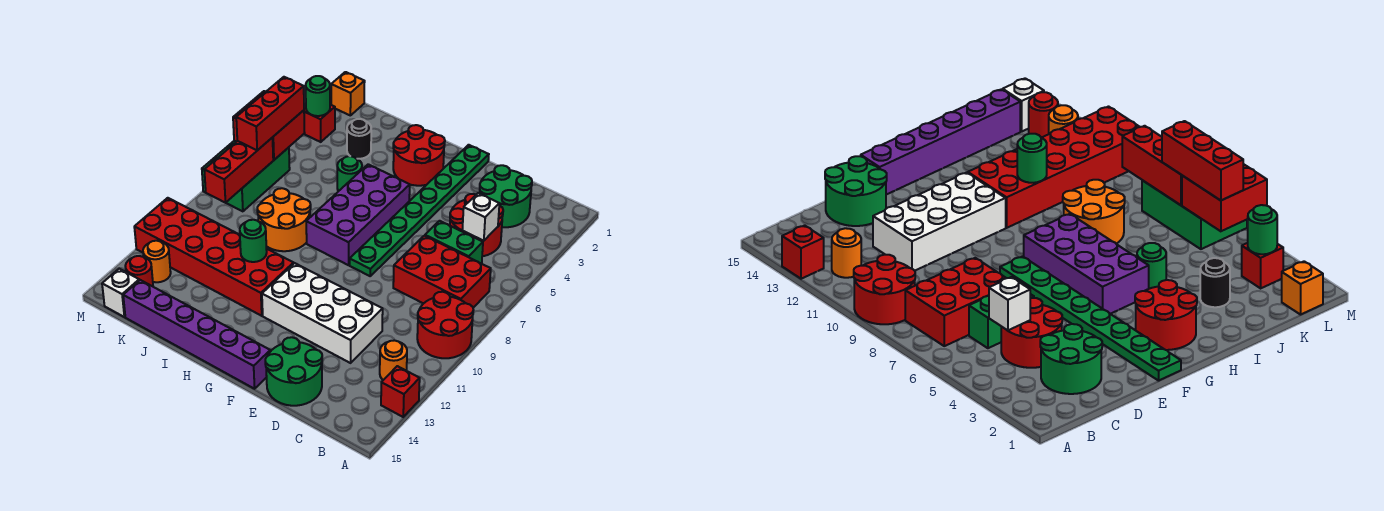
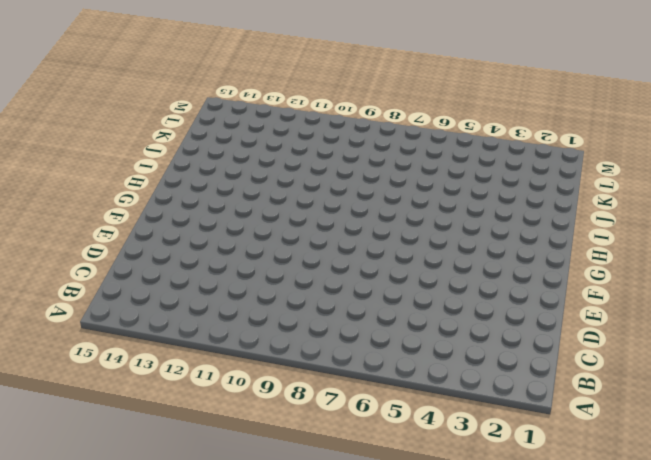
none -> red 2x2 round brick [417,292,473,358]
none -> red 1x1 brick [381,366,420,417]
none -> red 2x3 brick [393,236,491,308]

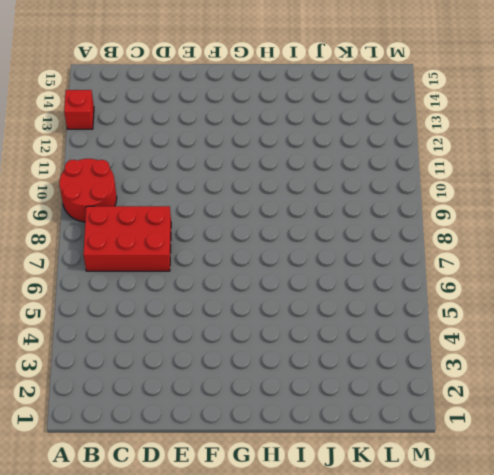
none -> orange 1x1 round brick [380,340,407,380]
none -> green 2x2 round brick [480,165,532,227]
none -> red 2x2 round brick [450,194,503,256]

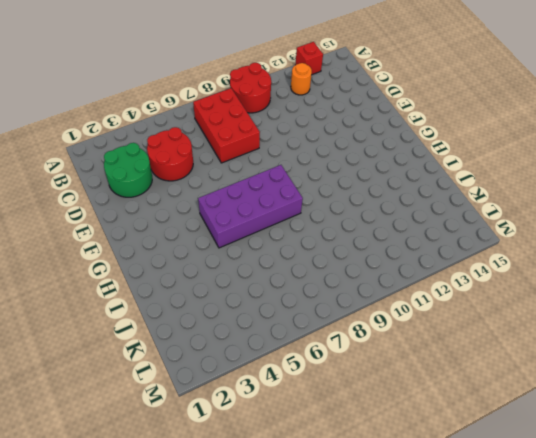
none -> green 1x2 brick [425,221,483,264]
none -> white 2x4 brick [262,263,383,363]
none -> green 2x2 round brick [265,337,322,406]

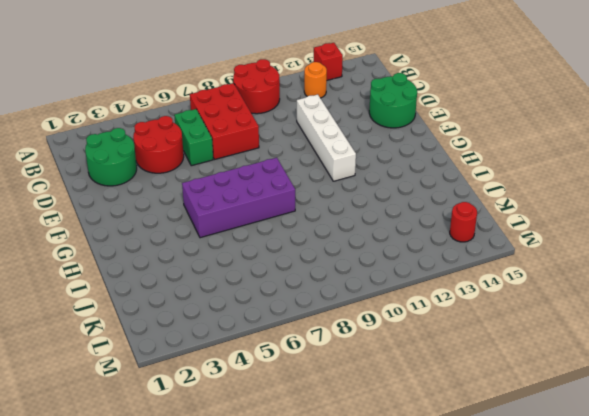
white 1x4 brick [297,95,356,181] -> white 2x4 brick [262,263,383,363]
none -> green 1x8 plate [350,145,489,276]
none -> purple 1x6 brick [123,280,270,389]
none -> red 2x2 round brick [393,125,445,186]

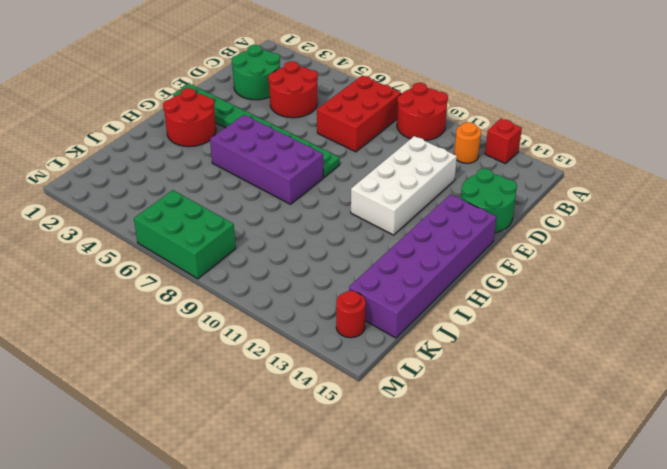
purple 2x6 brick [349,194,497,338] -> purple 1x6 brick [123,280,270,389]
none -> green 1x2 brick [425,221,483,264]
none -> red 2x6 brick [134,198,294,316]
none -> green 1x1 round brick [337,156,362,191]

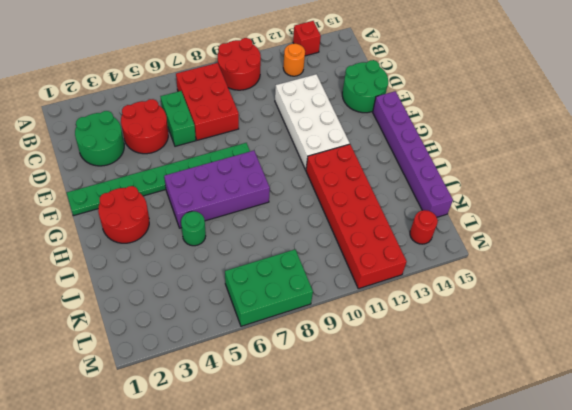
none -> orange 2x2 round brick [257,188,311,251]
none -> black 1x1 round brick [347,119,371,159]
none -> orange 1x1 brick [331,72,365,115]

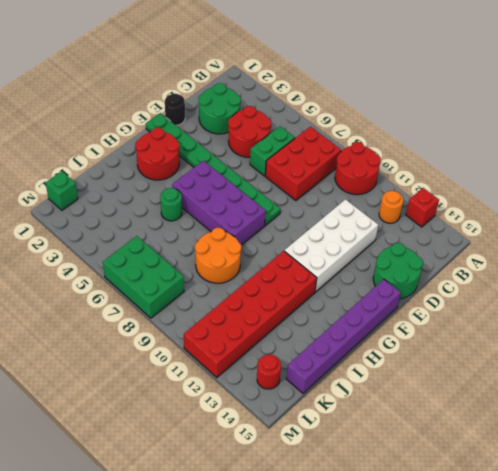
black 1x1 round brick [165,94,185,125] -> black 1x1 round brick moved to [347,119,371,159]
green 1x1 brick [46,171,78,210] -> orange 1x1 brick [331,72,365,115]
none -> red 1x1 brick [304,105,335,142]
none -> orange 1x1 round brick [143,241,171,282]
none -> white 1x1 brick [102,269,139,317]

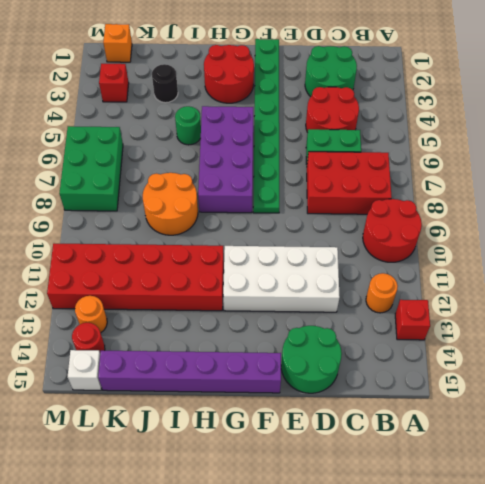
none -> white 1x1 brick [462,193,499,241]
none -> green 1x1 round brick [240,220,267,262]
none -> green 1x1 round brick [306,76,330,116]

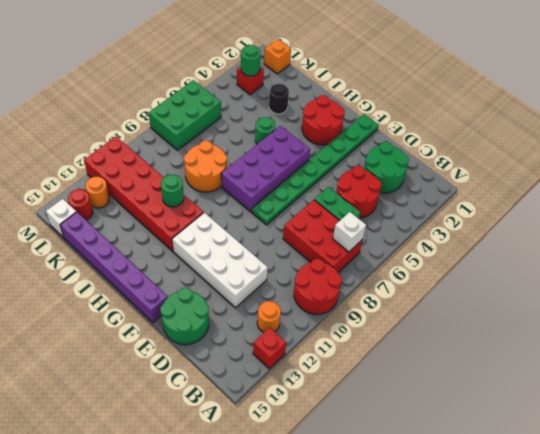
white 1x1 brick [333,212,366,252] -> white 1x1 brick moved to [462,193,499,241]
none -> red 2x2 brick [233,91,305,160]
none -> red 1x3 brick [204,137,273,203]
none -> red 1x3 brick [236,77,304,150]

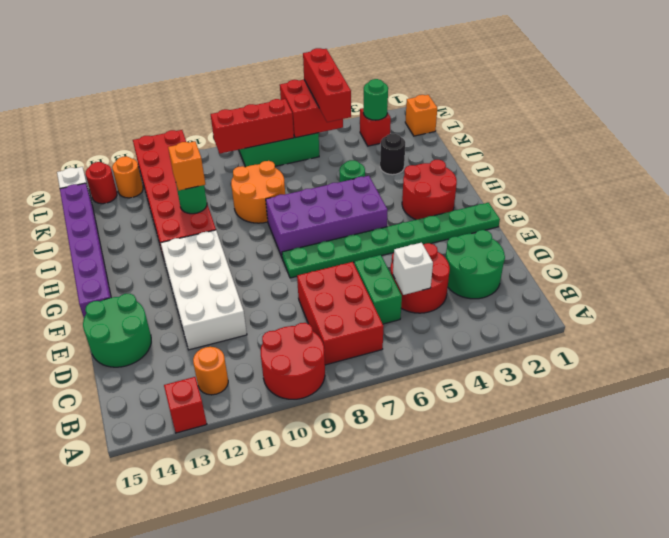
orange 1x1 brick [168,141,205,190] -> none
red 1x3 brick [303,48,351,122] -> red 1x3 brick turned to [236,77,304,150]

